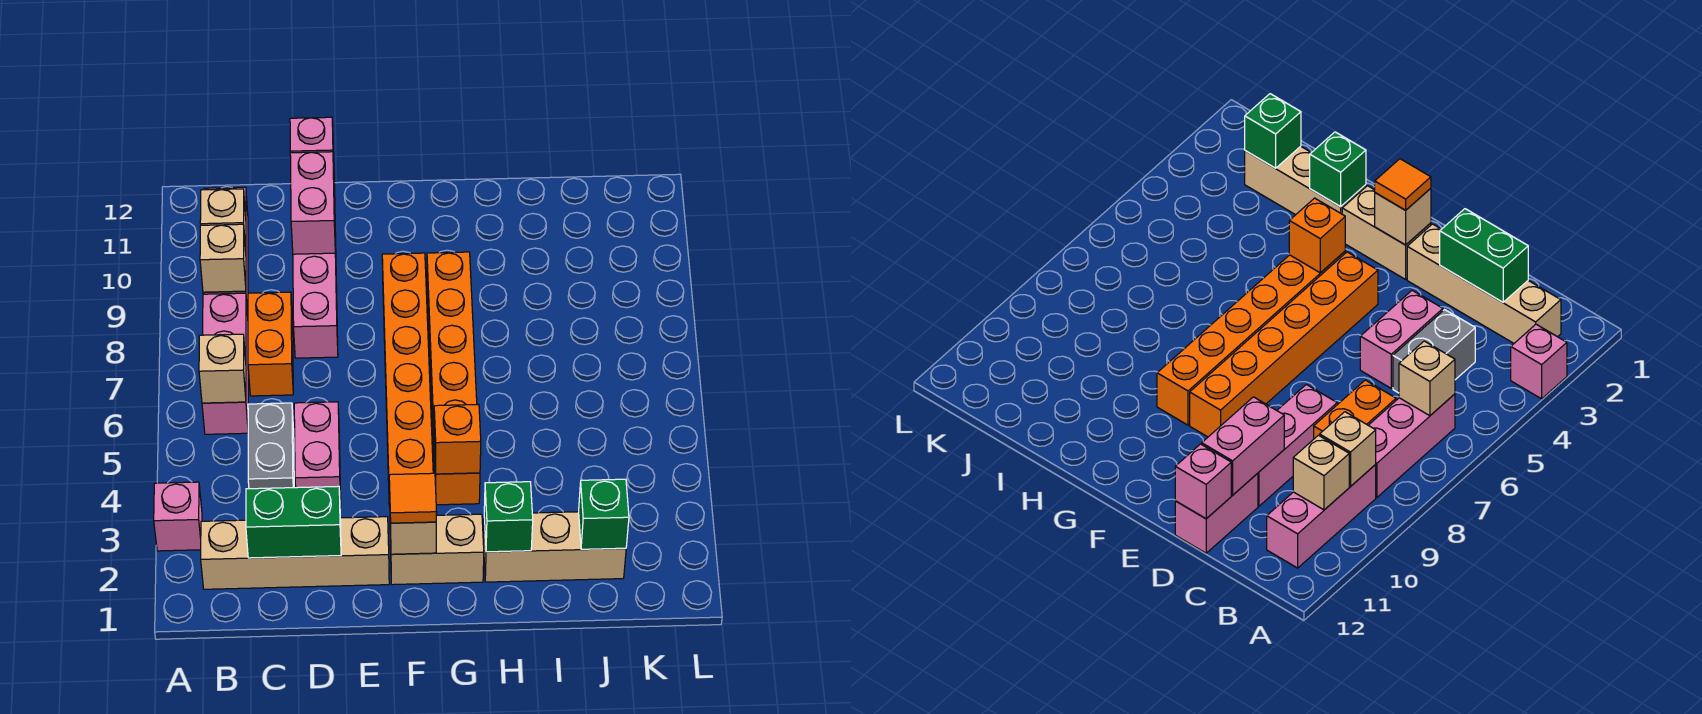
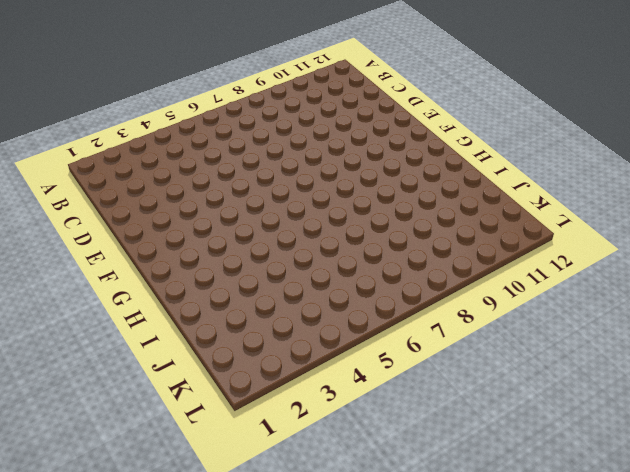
none -> pink 1x1 brick [154,482,202,551]
none -> tan 1x4 brick [201,517,389,589]
none -> pink 1x3 brick [202,293,248,434]

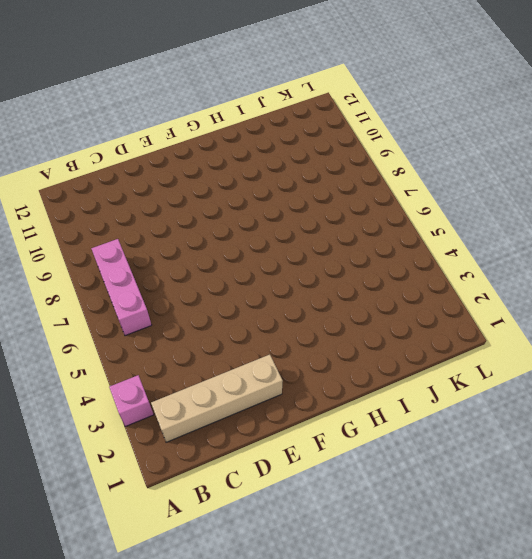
none -> pink 1x3 brick [1267,465,1376,568]
none -> grey 1x2 brick [248,403,294,489]
none -> orange 1x2 brick [248,292,293,396]

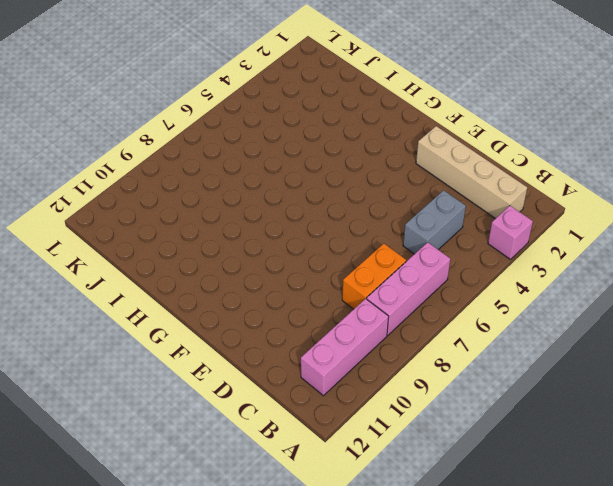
none -> pink 1x2 brick [294,402,341,507]
none -> pink 1x3 brick [293,241,338,358]
none -> pink 1x2 brick [1175,473,1258,553]

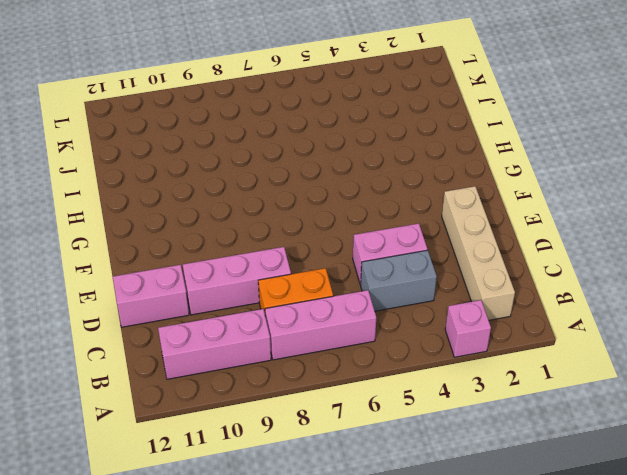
none -> tan 1x2 brick [390,514,484,585]
none -> orange 1x6 brick [382,253,433,506]
none -> orange 1x6 brick [427,252,480,505]

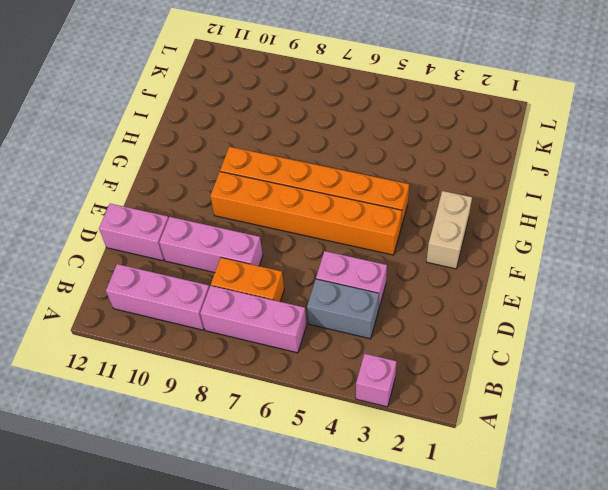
none -> tan 1x4 brick [201,517,389,589]
none -> tan 1x3 brick [484,512,626,582]
none -> tan 1x1 brick [199,334,246,403]

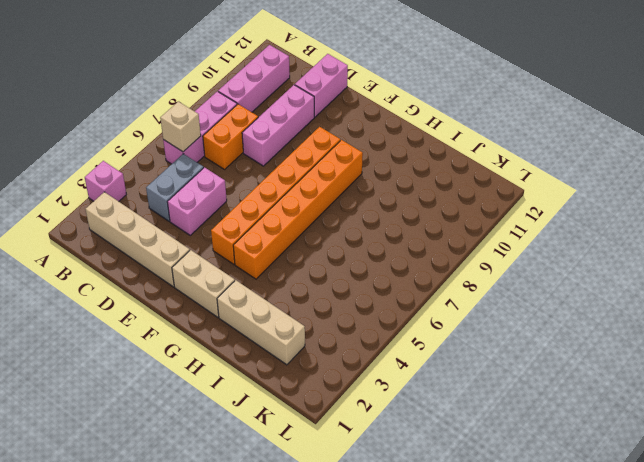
none -> tan 1x1 brick [200,224,246,292]
none -> tan 1x1 brick [200,189,246,251]
none -> green 1x2 brick [246,486,341,558]

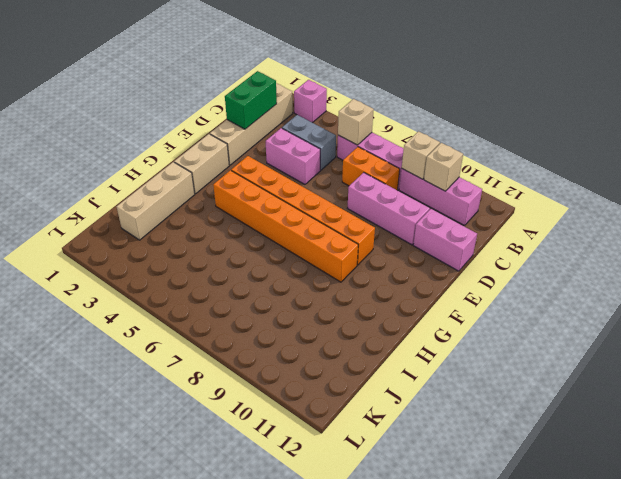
none -> pink 1x2 brick [290,152,335,254]
none -> pink 1x1 brick [290,117,334,166]
none -> tan 1x1 brick [389,486,436,554]

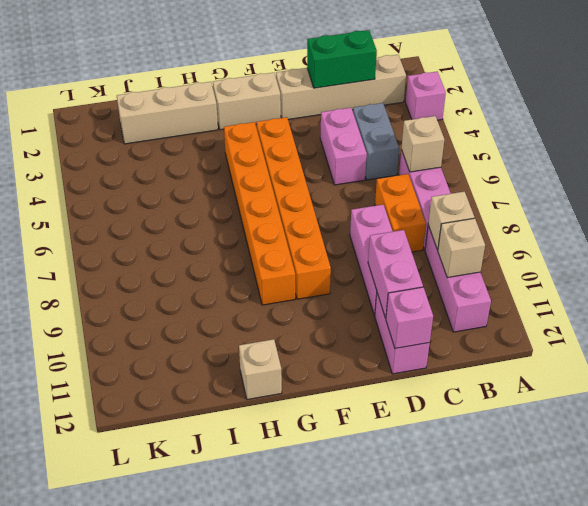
tan 1x1 brick [239,339,282,400] -> tan 1x1 brick moved to [389,486,436,554]
none -> orange 1x1 brick [434,404,481,474]
none -> green 1x1 brick [484,482,533,552]
none -> green 1x1 brick [579,479,629,549]

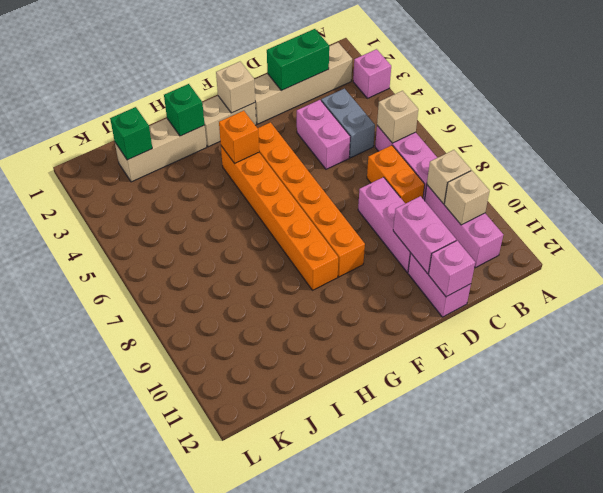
none -> orange 1x1 tile [389,473,437,523]

